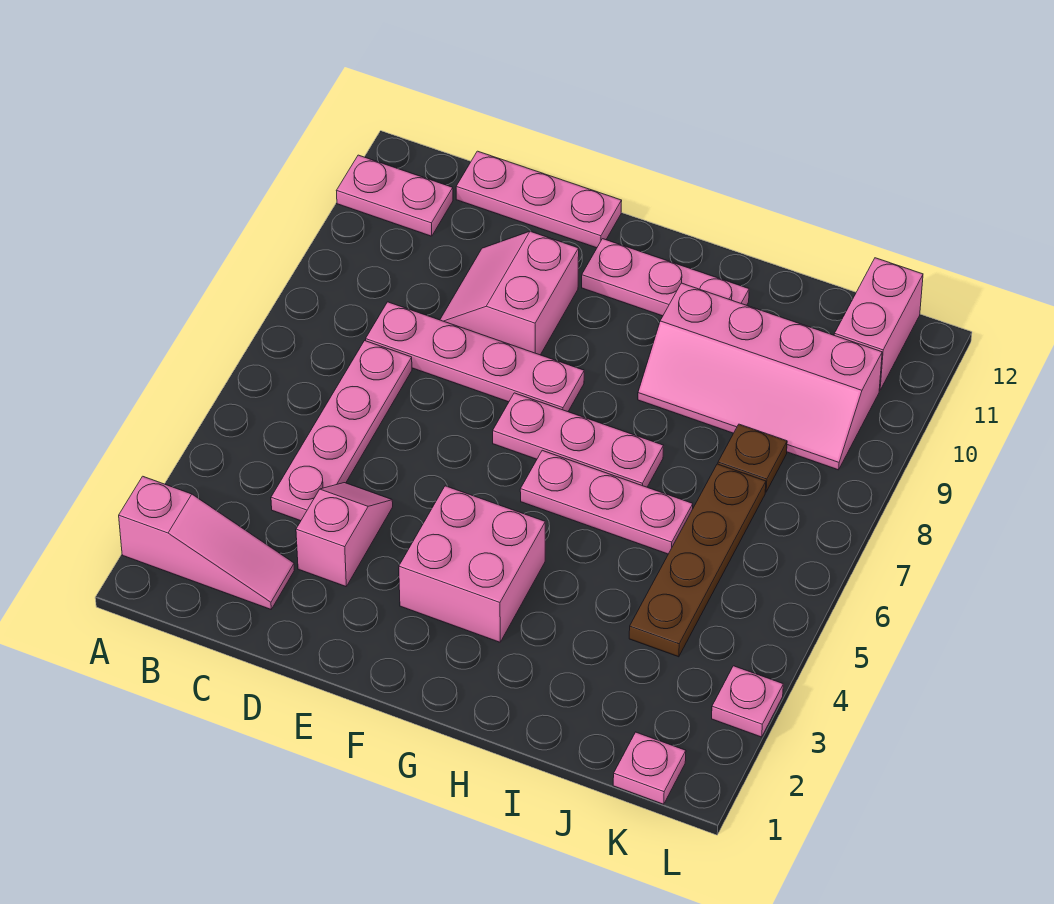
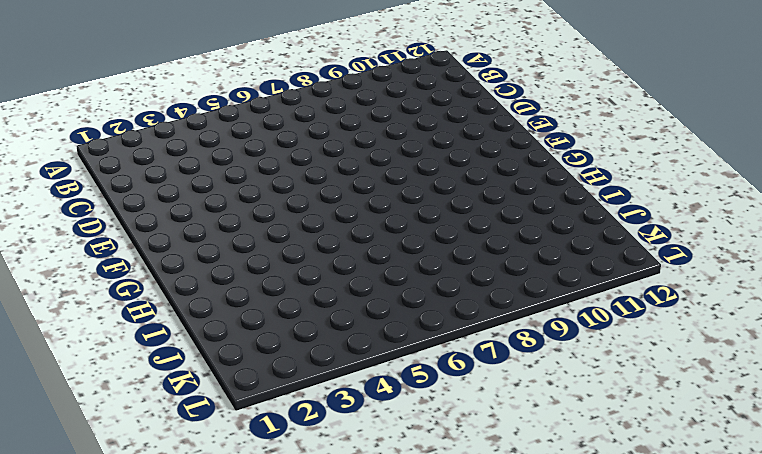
none -> pink 1x3 slope [119,476,294,609]
none -> pink 1x2 plate [337,155,453,236]
none -> pink 1x4 plate [271,341,412,521]

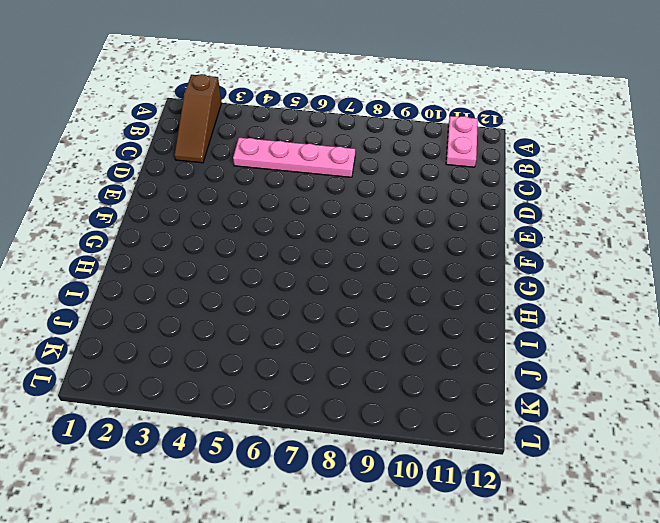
brown 1x3 slope [174,74,221,163] -> pink 1x3 slope [119,476,294,609]
none -> pink 1x4 plate [366,302,584,412]
none -> pink 1x3 plate [456,151,622,248]
none -> pink 1x2 slope [296,483,393,587]

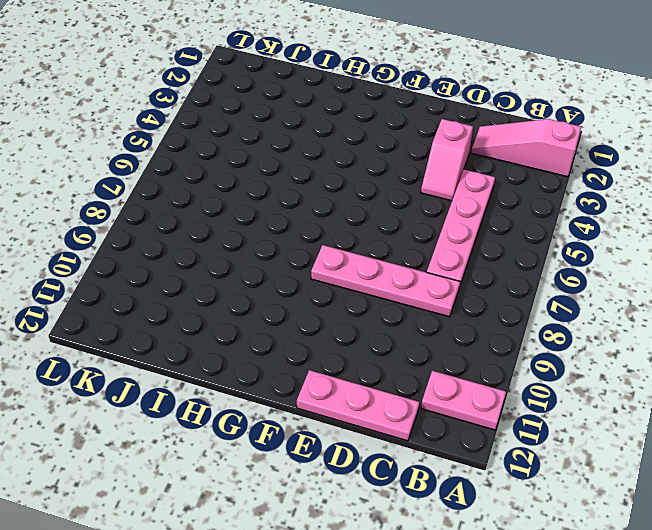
none -> pink 2x2 slope [440,231,579,355]
none -> pink 2x2 brick [399,486,545,642]
none -> pink 1x3 plate [493,393,663,487]

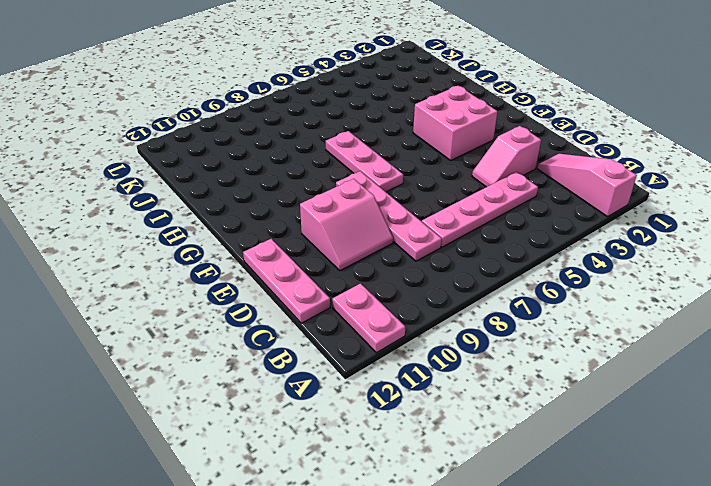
none -> pink 1x3 plate [582,239,749,316]
none -> pink 1x3 plate [520,450,693,554]
none -> pink 2x4 slope [638,283,882,470]

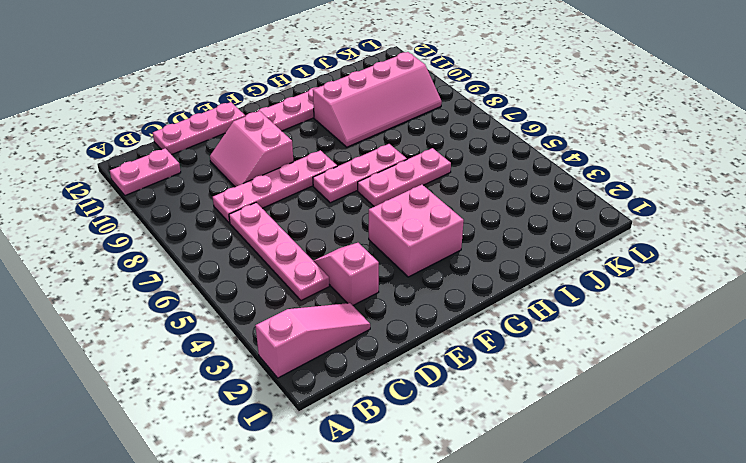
none -> brown 1x4 plate [629,464,766,657]
none -> brown 1x1 plate [718,424,787,492]
none -> pink 1x1 plate [613,732,686,804]

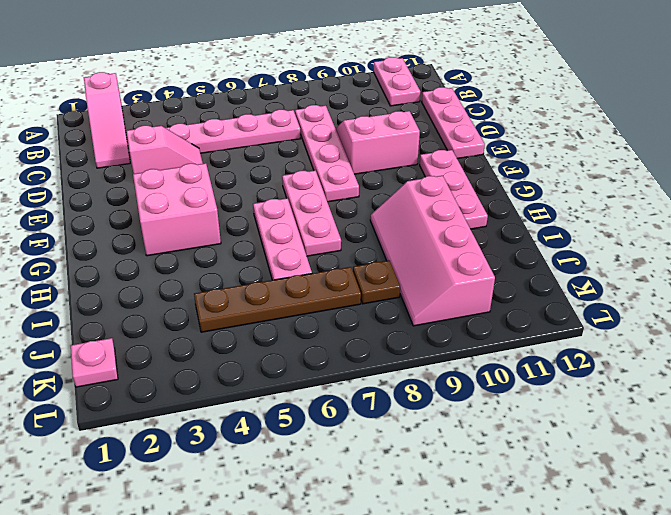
none -> pink 1x2 brick [834,258,923,391]
none -> pink 1x1 plate [712,666,783,737]

